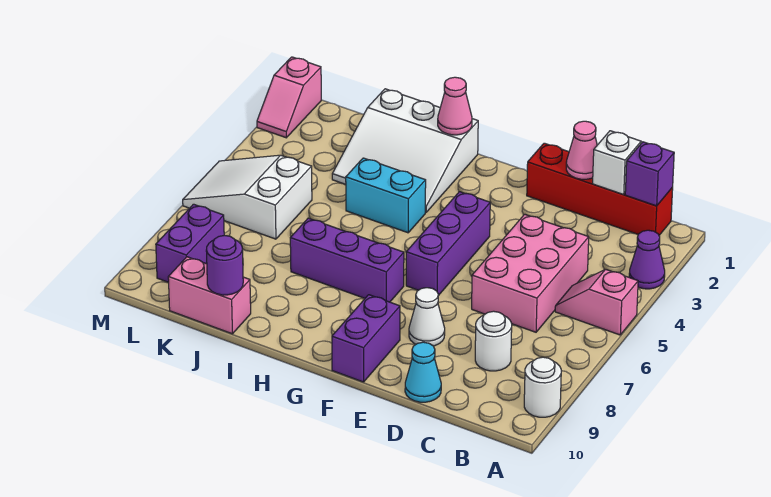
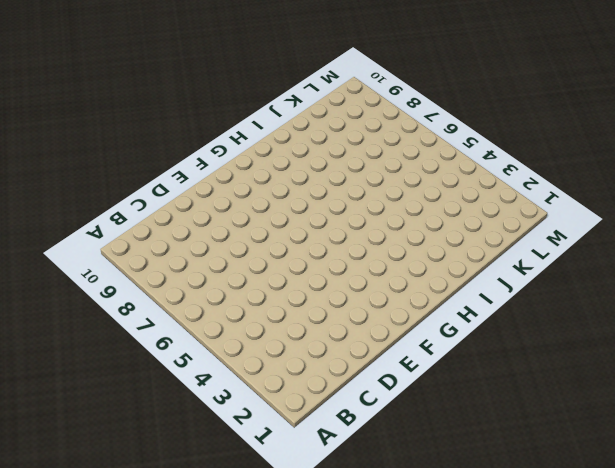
none -> purple 1x1 cone [629,230,665,289]
none -> pink 1x2 slope [555,269,638,335]
none -> white 1x1 round brick [524,357,561,417]

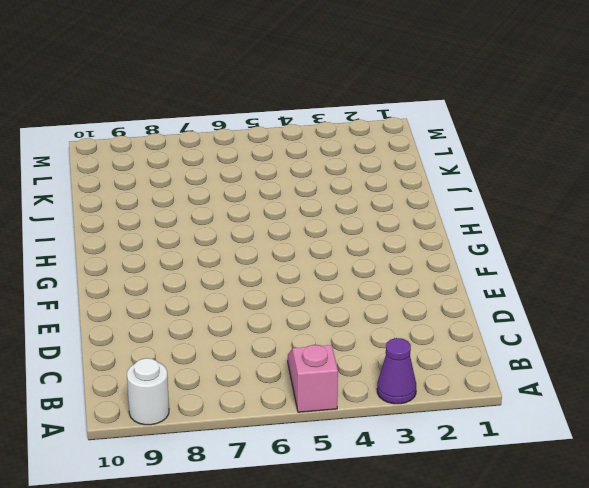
none -> red 1x4 brick [527,143,673,235]
none -> pink 2x3 brick [472,214,589,332]
none -> white 1x1 round brick [475,311,512,371]

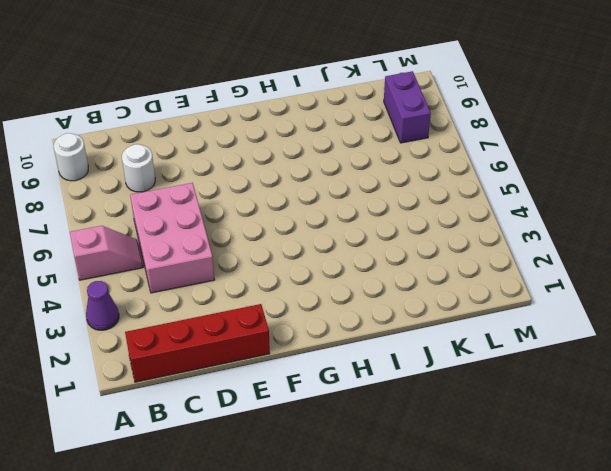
none -> cyan 1x1 cone [405,342,441,402]
none -> white 1x1 cone [409,288,445,346]
none -> purple 1x3 brick [406,192,490,296]

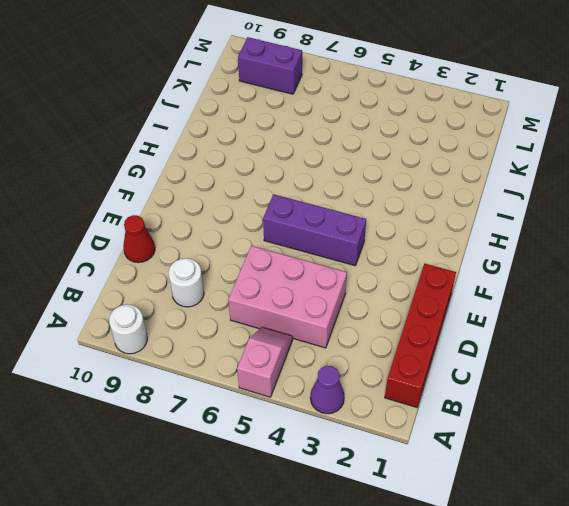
red 1x1 cone [123,215,155,263] -> cyan 1x1 cone [405,342,441,402]
none -> white 1x1 cone [409,288,445,346]
none -> purple 1x2 brick [332,295,400,382]
none -> purple 1x3 brick [290,218,404,302]

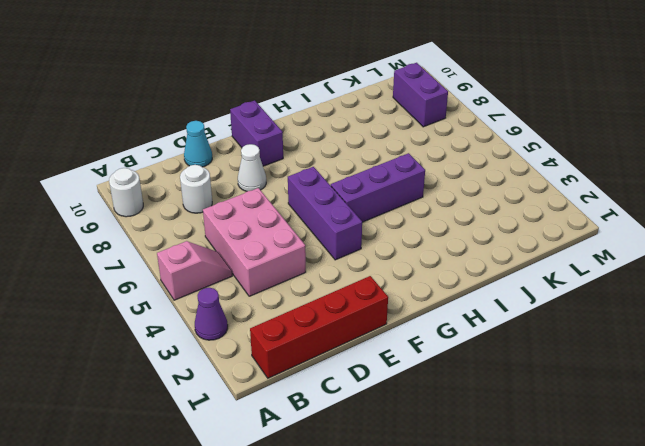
purple 1x3 brick [331,153,425,222] -> purple 1x3 brick moved to [290,218,404,302]
none -> white 3x3 slope [332,89,478,213]
none -> cyan 1x2 brick [346,158,426,233]
none -> pink 1x2 brick [168,257,251,334]

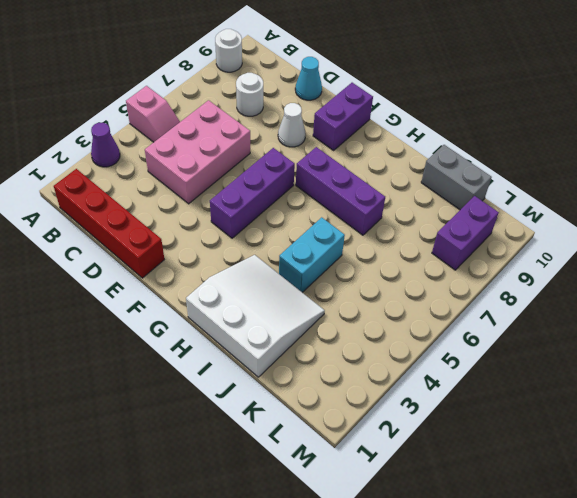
cyan 1x2 brick [279,217,345,292] -> cyan 1x2 brick turned to [346,158,426,233]
grey 1x2 brick [421,145,492,210] -> pink 1x2 brick [168,257,251,334]
none -> white 2x3 slope [183,155,312,239]
none -> pink 1x2 slope [257,57,321,138]
none -> purple 1x1 brick [625,142,674,206]

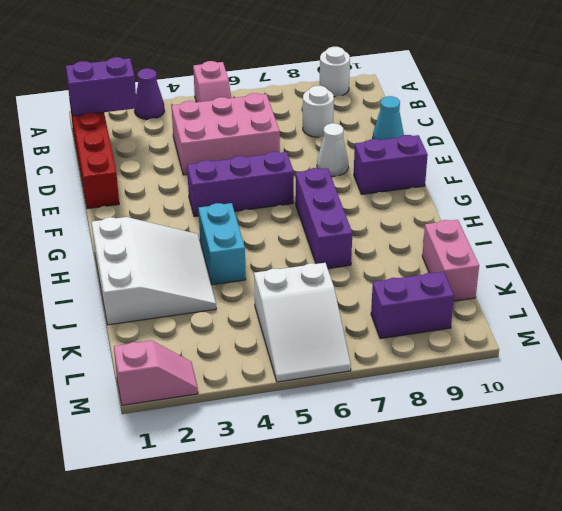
purple 1x2 brick [66,57,137,116] -> purple 1x1 brick [625,142,674,206]
none -> white 1x1 brick [593,131,641,195]
none -> pink 1x1 cone [566,121,597,179]
none -> pink 1x1 cone [438,77,472,135]

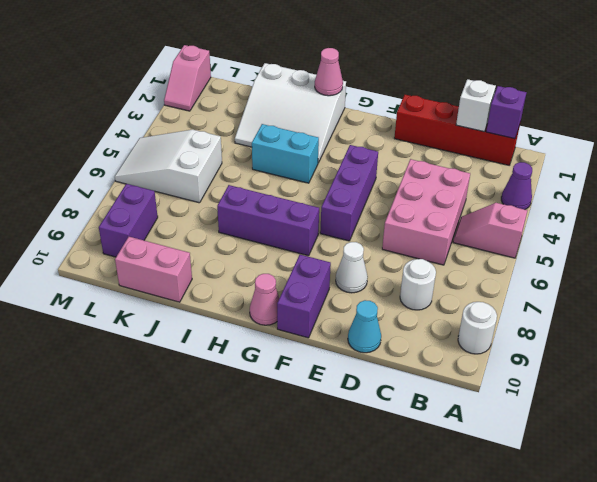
pink 1x1 cone [250,274,279,325] -> pink 1x1 cone moved to [566,121,597,179]
none -> purple 1x1 round brick [206,235,243,295]

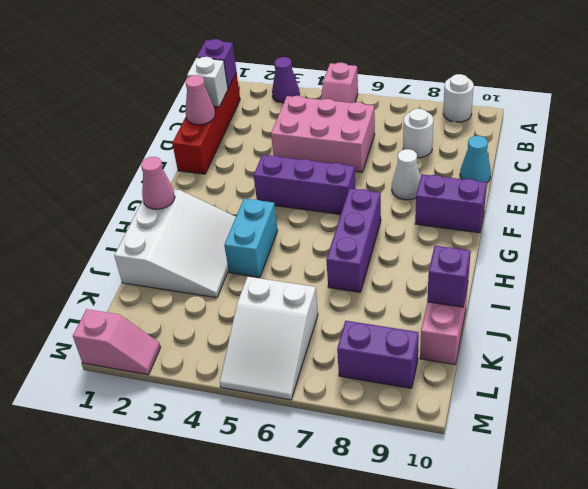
purple 1x1 brick [427,246,471,307] -> purple 1x1 round brick [206,235,243,295]

